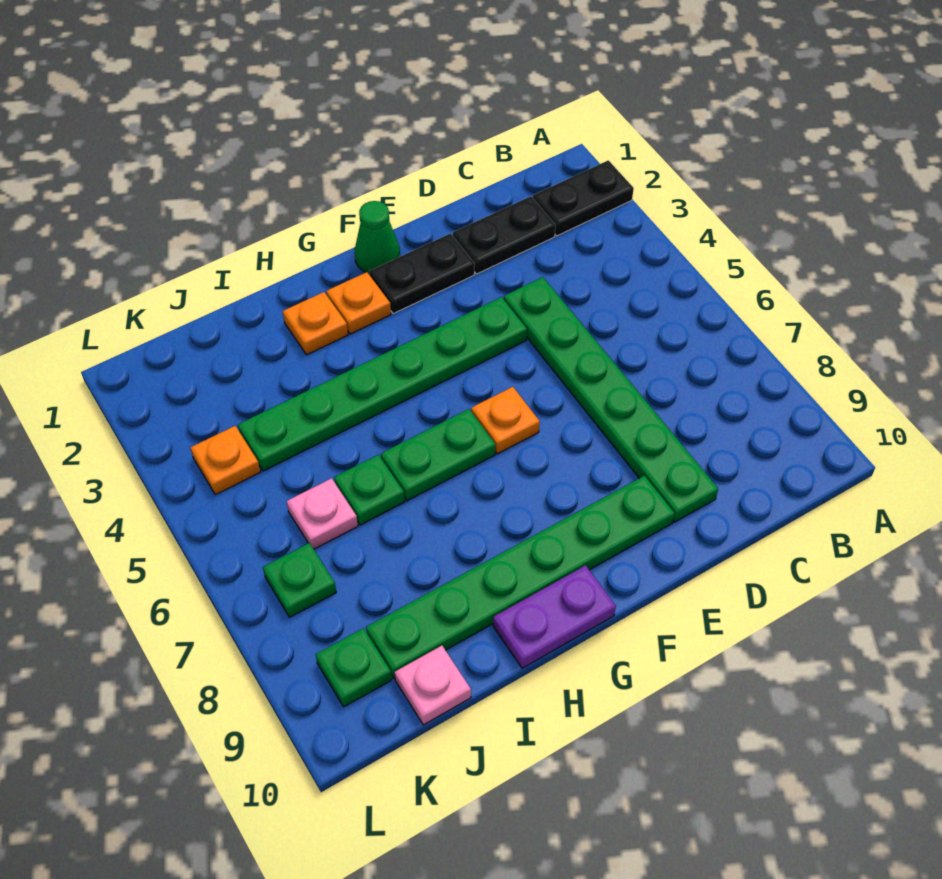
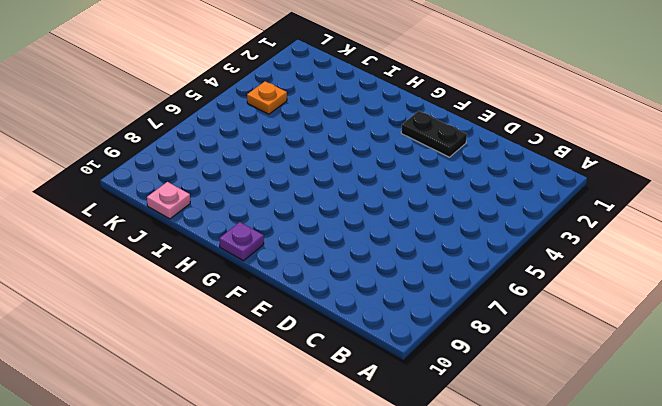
purple 1x1 plate [219,222,264,261] -> purple 1x2 plate [493,565,616,668]
none -> black 1x2 plate [533,160,634,236]
none -> black 1x2 plate [453,196,556,274]
none -> green 1x6 plate [504,277,718,522]

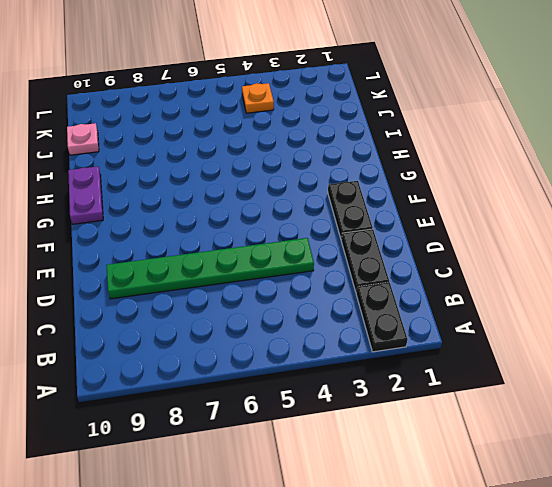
none -> green 1x6 plate [238,297,527,471]
none -> green 1x6 plate [366,476,675,679]
none -> green 1x1 cone [355,201,400,274]

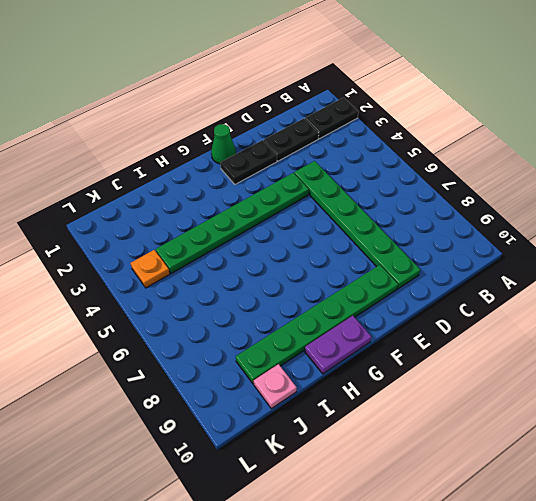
none -> orange 1x1 plate [471,387,540,454]
none -> orange 1x1 plate [326,272,391,334]
none -> green 1x2 plate [381,409,495,501]

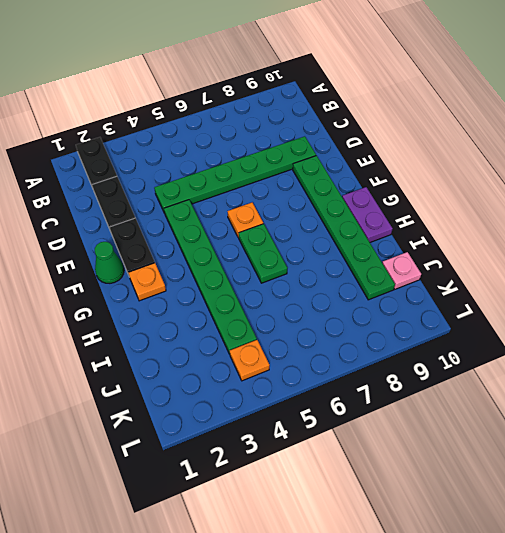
none -> orange 1x1 plate [283,292,348,355]
none -> green 1x1 plate [334,455,405,525]
none -> pink 1x1 plate [286,478,358,549]

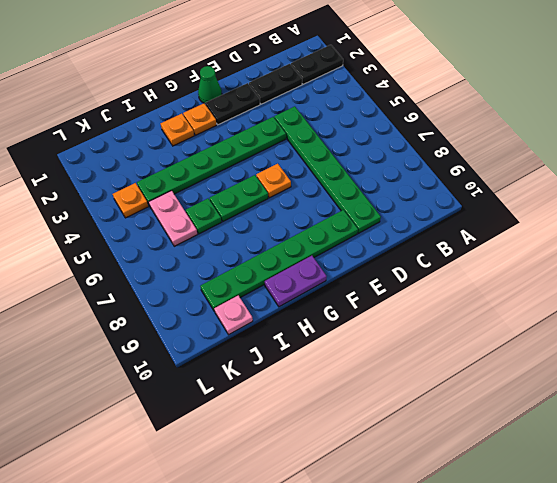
pink 1x2 plate [149,191,197,246] -> pink 1x1 plate [286,478,358,549]
none -> green 1x1 plate [263,543,336,617]
none -> green 1x1 plate [316,628,392,707]

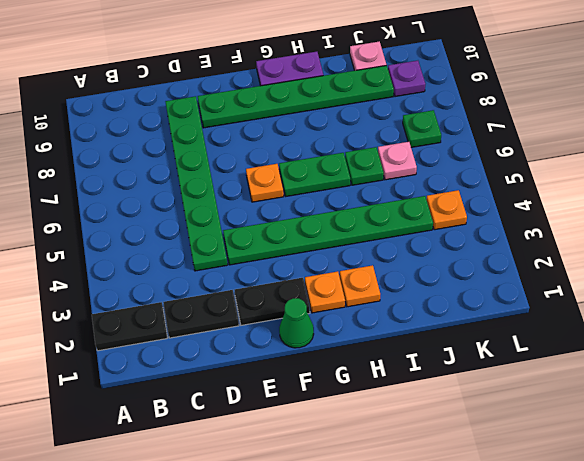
purple 1x1 plate [388,61,425,97] -> green 1x1 plate [316,628,392,707]

